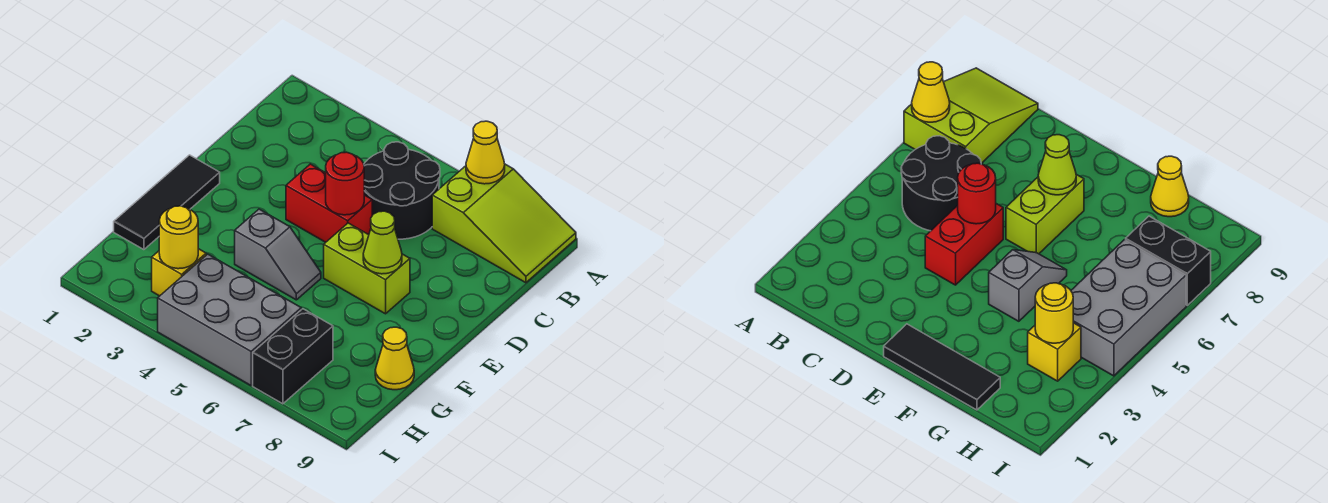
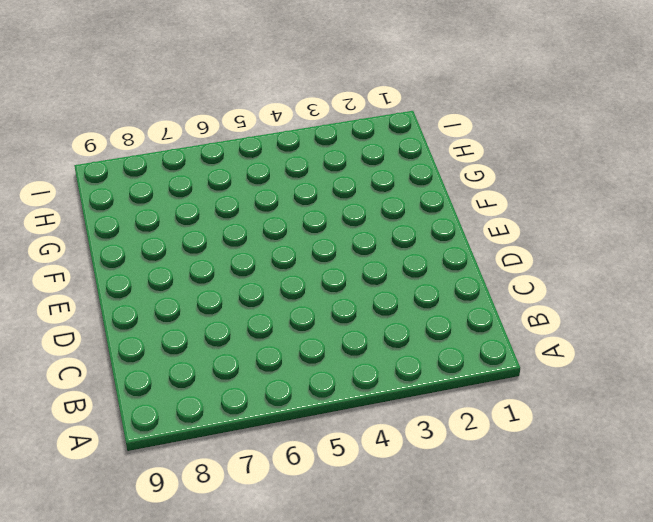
none -> lime 2x3 slope [432,164,576,283]
none -> black 2x2 round brick [364,142,440,239]
none -> red 1x2 brick [286,164,372,242]

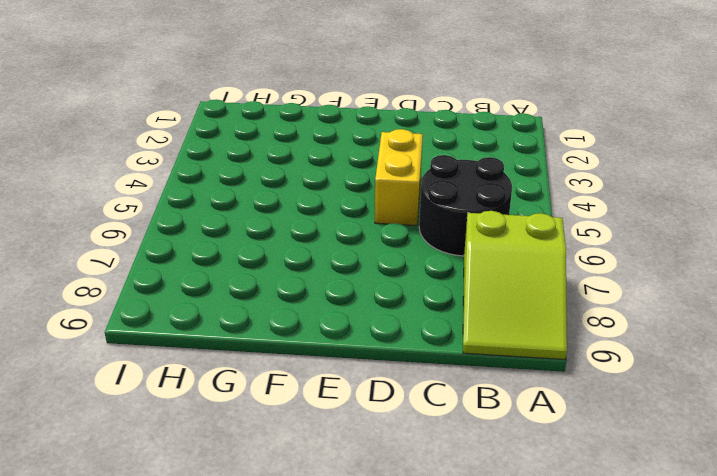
yellow 1x2 brick [375,129,423,226] -> red 1x2 brick [286,164,372,242]
none -> black 1x3 tile [114,155,220,250]
none -> lime 1x2 brick [324,223,410,314]
none -> grey 1x2 slope [235,209,321,300]

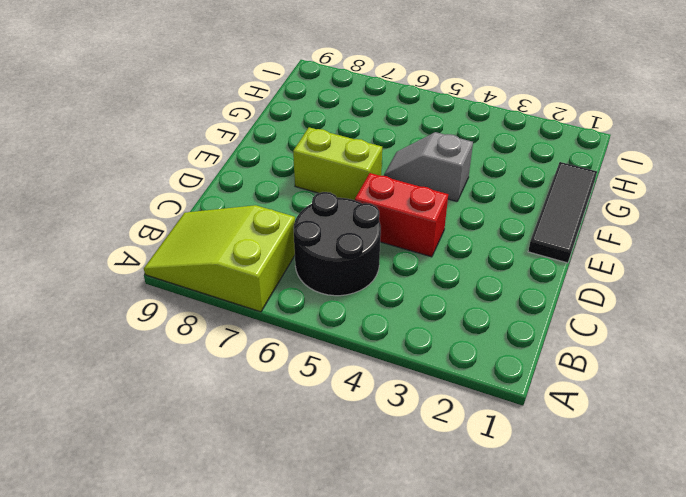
none -> yellow 1x1 cone [375,327,414,390]
none -> yellow 1x1 brick [152,249,206,296]
none -> grey 2x3 brick [158,254,301,385]

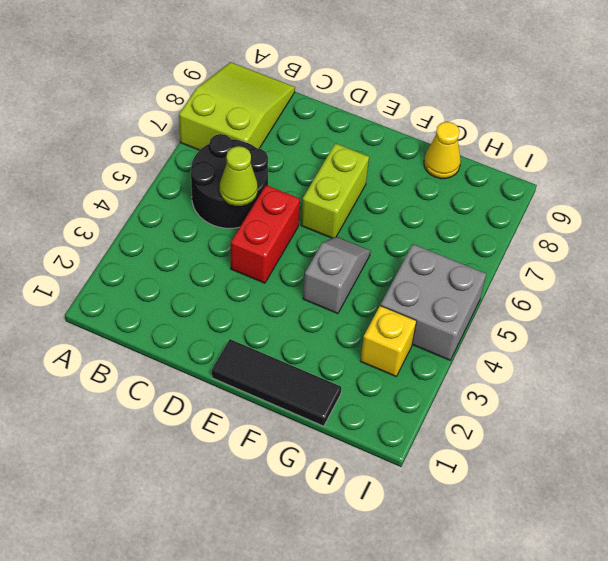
lime 1x1 cone [220,146,258,206] -> lime 1x1 cone moved to [363,211,402,274]
grey 2x2 brick [381,244,486,360] -> grey 2x3 brick [158,254,301,385]
none -> black 1x2 brick [253,309,333,404]
none -> yellow 1x1 cone [466,121,505,184]
none -> red 1x1 round brick [326,152,364,215]

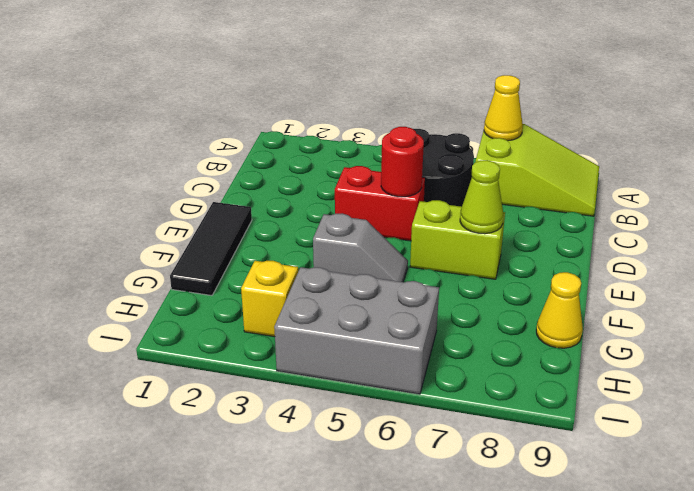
none -> black 1x2 brick [253,309,333,404]
none -> yellow 1x1 round brick [159,206,198,269]

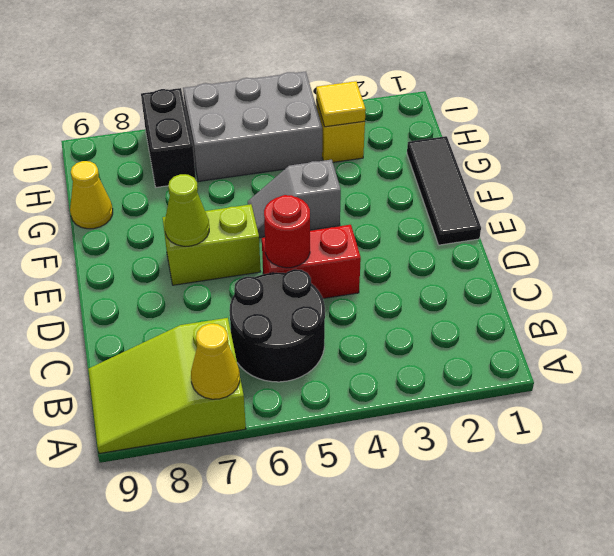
yellow 1x1 tile [316,81,366,127] -> yellow 1x1 round brick [159,206,198,269]

